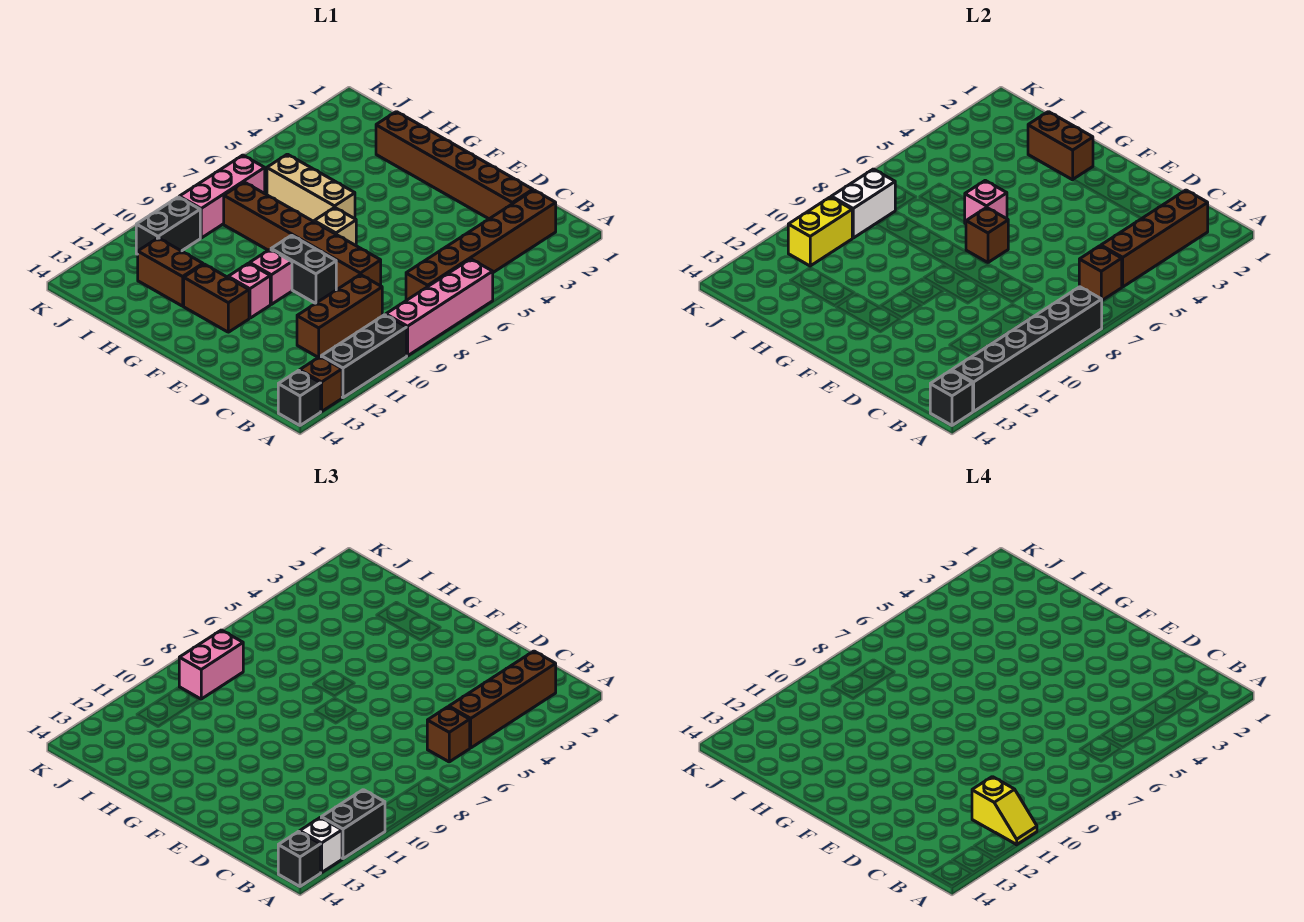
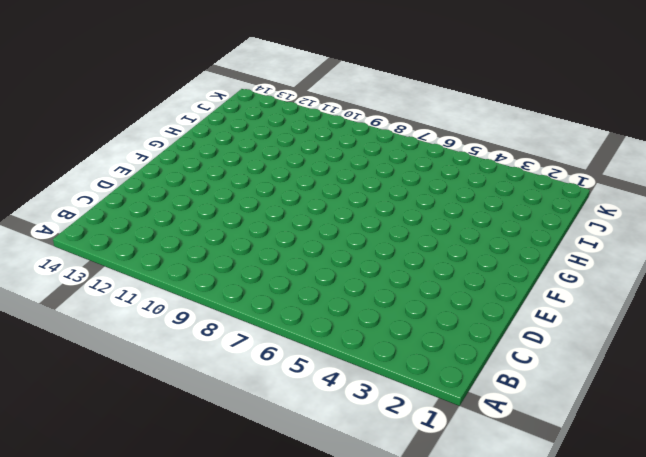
none -> pink 1x4 brick [386,259,493,356]
none -> black 1x3 brick [321,315,407,398]
none -> brown 1x1 brick [300,357,342,412]
none -> black 1x1 brick [278,370,321,425]

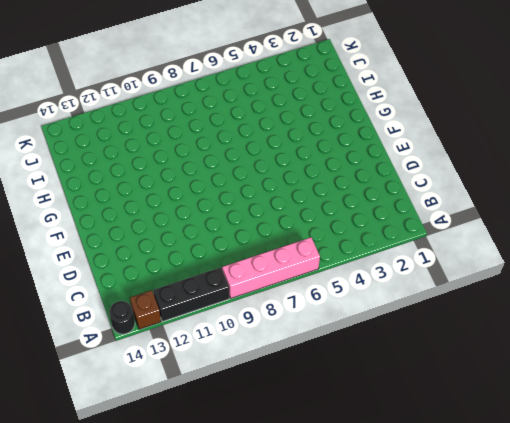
black 1x1 round brick [109,301,135,334] -> black 1x1 brick [278,370,321,425]
none -> brown 1x6 brick [406,190,556,300]
none -> brown 1x6 brick [376,112,533,219]
none -> brown 1x3 brick [297,275,382,357]
none -> brown 1x6 brick [224,182,381,289]

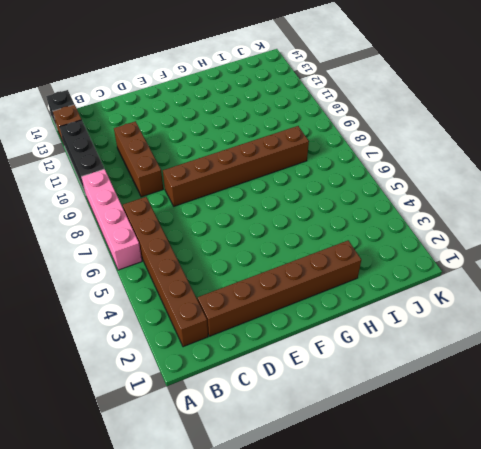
none -> black 1x2 brick [271,235,336,303]
none -> tan 1x1 brick [314,207,356,245]
none -> pink 1x1 brick [250,249,292,304]
none -> pink 1x1 brick [228,263,270,318]

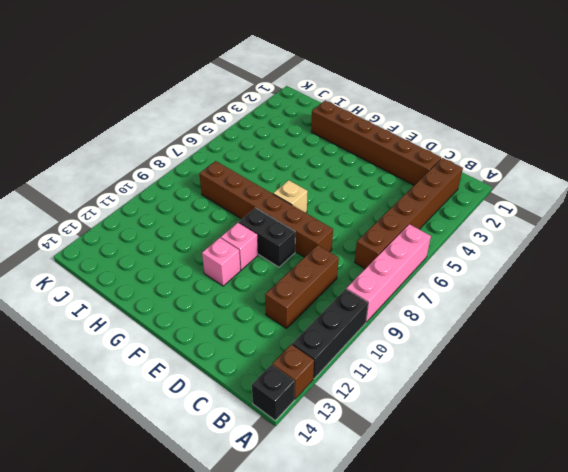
none -> brown 1x2 brick [184,264,249,332]
none -> tan 1x3 brick [267,154,355,222]
none -> brown 1x2 brick [138,238,203,306]
none -> pink 1x3 brick [179,155,265,238]

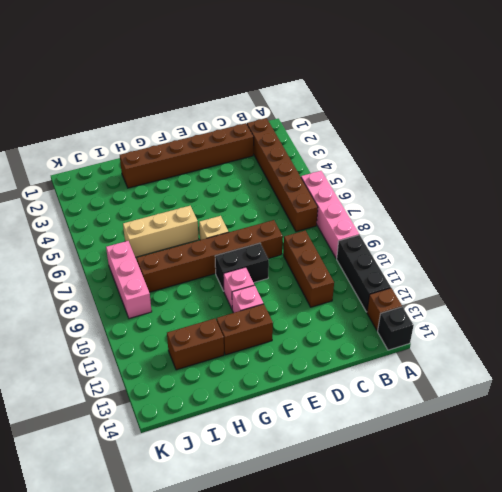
none -> black 1x2 brick [136,197,200,254]
none -> black 1x6 brick [952,287,1102,412]
none -> black 1x1 brick [930,370,973,425]
none -> brown 1x4 brick [1101,190,1208,287]

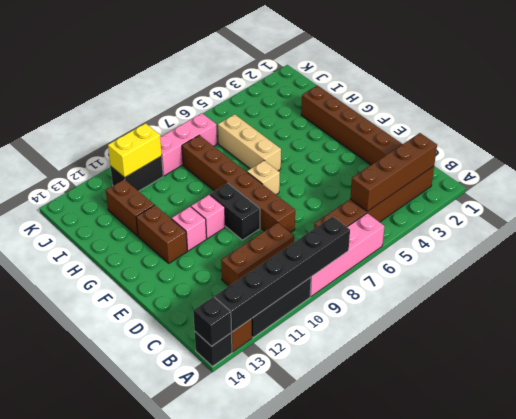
none -> brown 1x1 brick [1079,246,1122,300]
none -> brown 1x1 brick [966,207,1008,262]
none -> brown 1x2 brick [1028,112,1093,180]
none -> pink 1x1 brick [964,180,1007,224]

